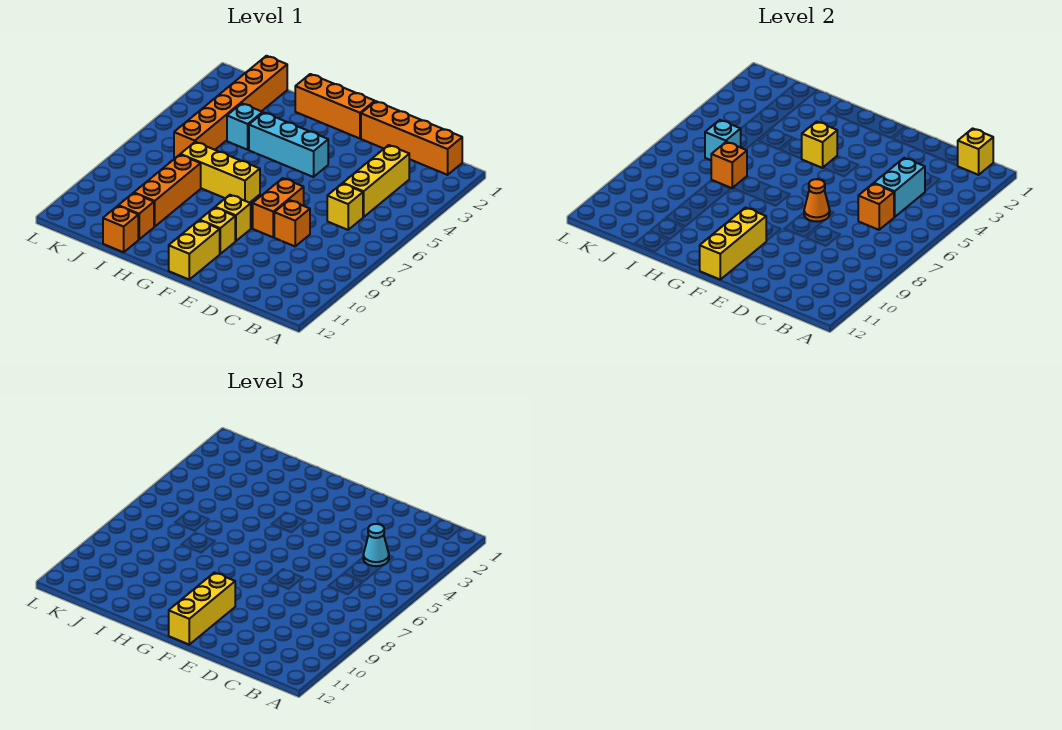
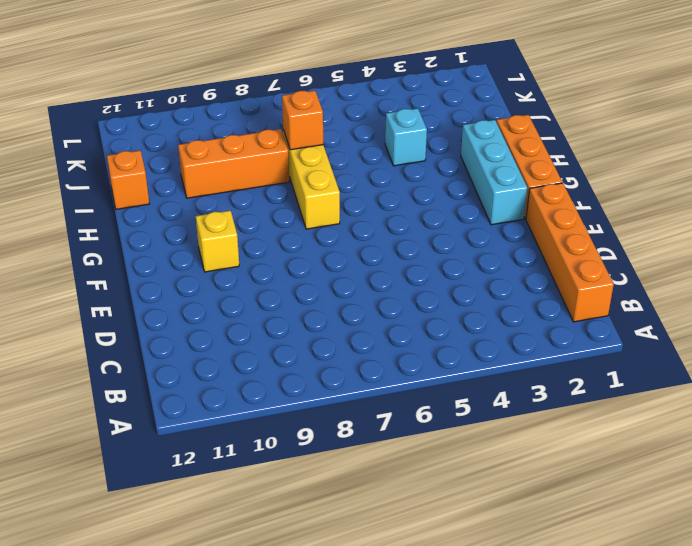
cyan 1x3 brick [461,120,527,225] -> cyan 1x3 brick moved to [249,112,328,177]
none -> yellow 1x3 brick [343,145,410,217]
none -> yellow 1x1 brick [327,184,363,230]
none -> orange 1x1 brick [274,200,310,246]

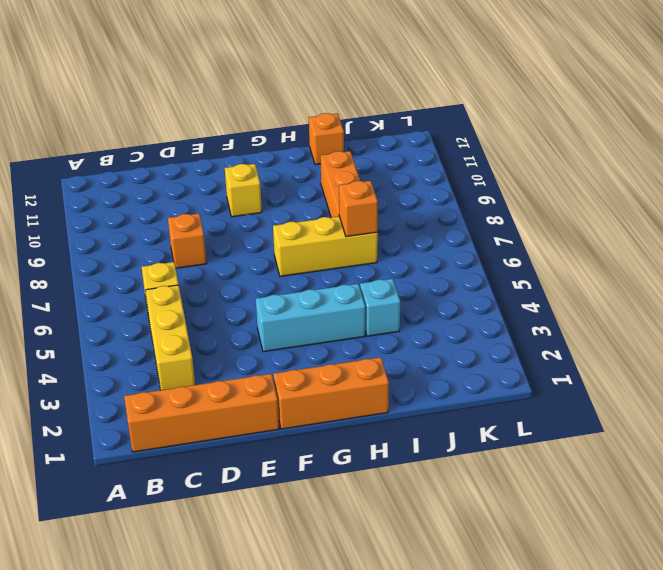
none -> orange 1x2 brick [253,178,304,237]
none -> yellow 1x1 brick [215,195,251,241]
none -> yellow 1x2 brick [169,220,220,279]

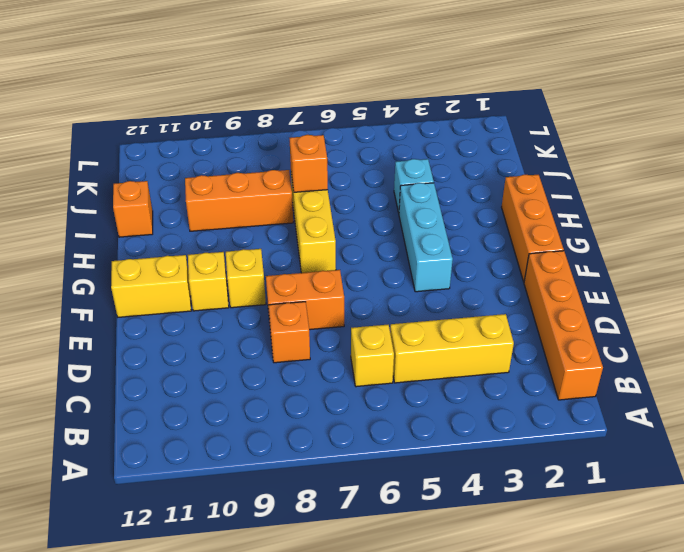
none -> orange 1x1 brick [118,193,154,239]
none -> orange 1x6 brick [174,56,287,158]
none -> yellow 1x1 brick [958,128,993,175]

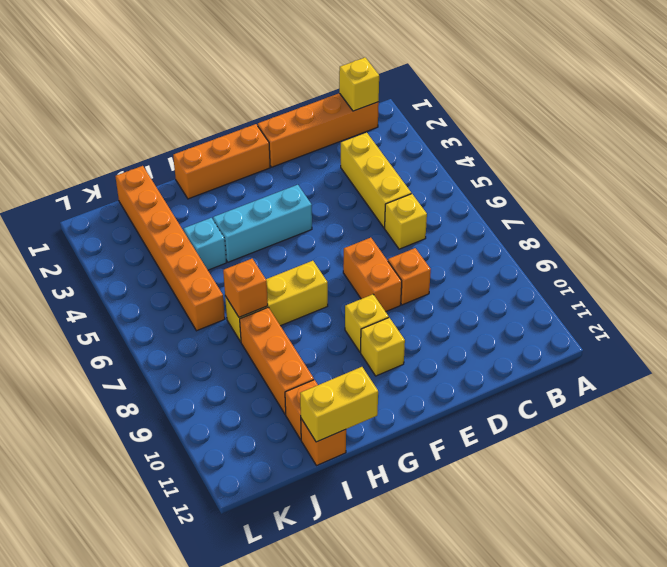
yellow 1x2 brick [300,367,378,442] -> yellow 1x2 brick turned to [169,220,220,279]
none -> cyan 1x2 brick [874,158,925,217]
none -> orange 1x1 brick [858,184,894,230]
none -> orange 1x1 cone [804,179,830,222]

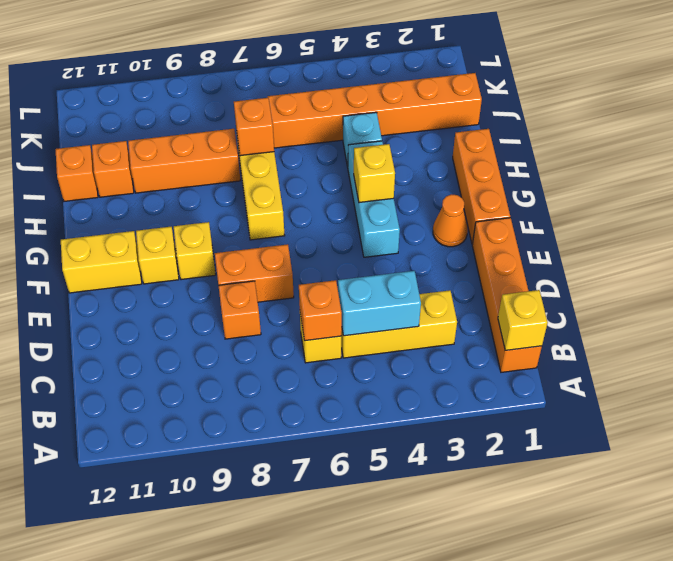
orange 1x1 cone [433,194,468,247] -> orange 1x1 cone moved to [804,179,830,222]
none -> yellow 1x3 brick [700,208,766,279]
none -> cyan 1x1 brick [705,120,741,160]
none -> cyan 1x1 cone [363,524,389,566]

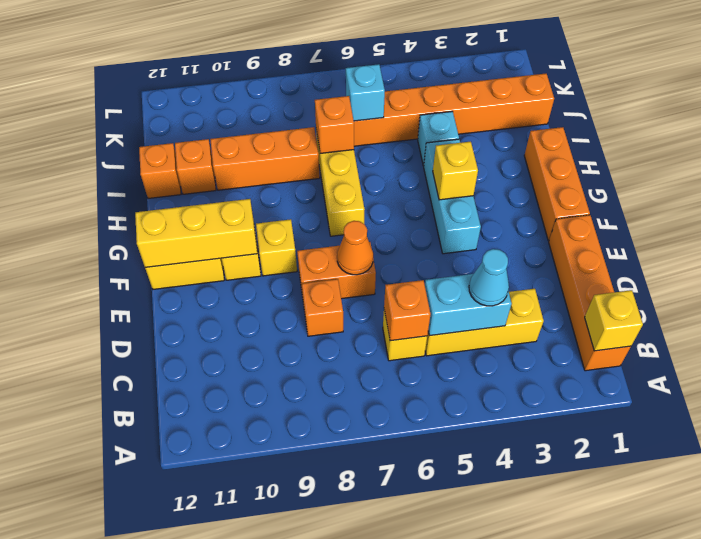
none -> yellow 1x3 brick [169,573,235,644]

